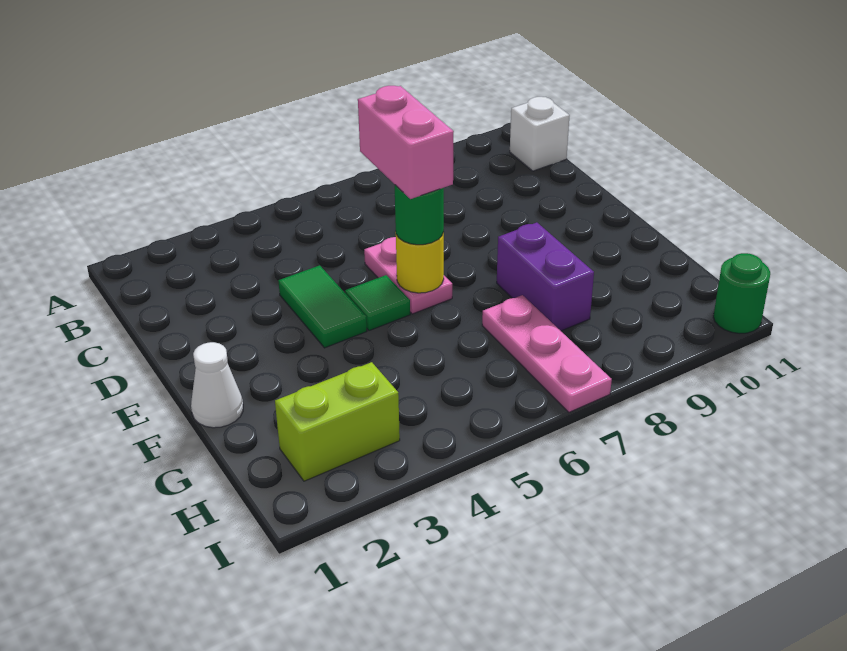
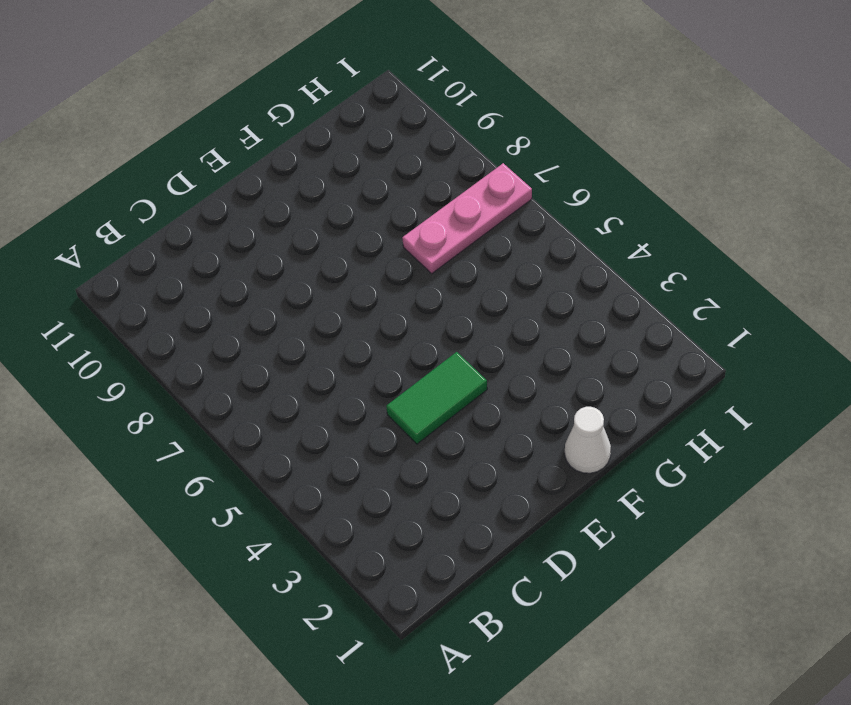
none -> white 1x1 brick [510,97,570,171]
none -> pink 1x2 plate [364,237,452,314]
none -> green 1x1 tile [345,275,410,331]

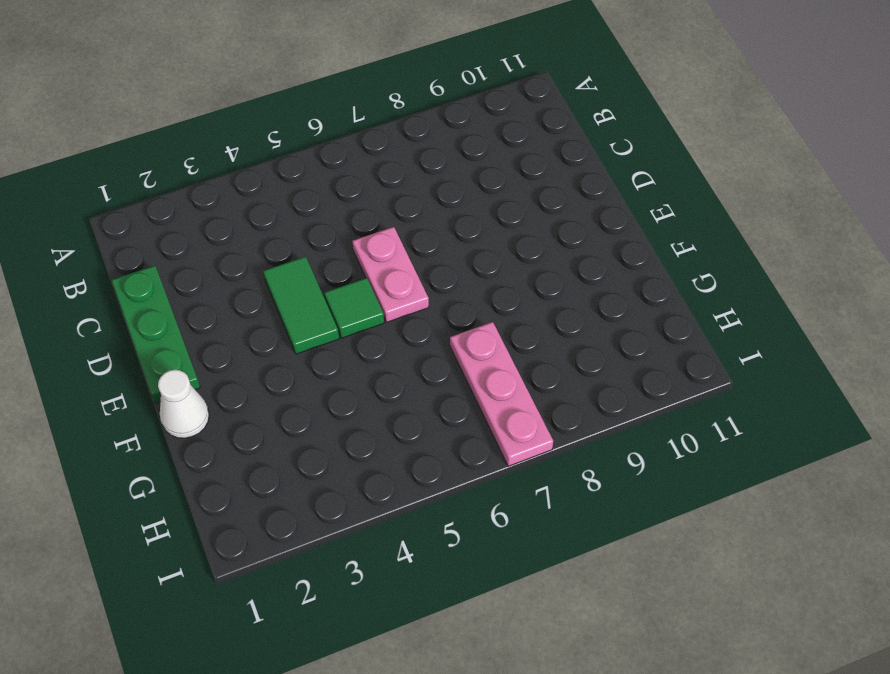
green 1x3 plate [112,266,200,404] -> none
none -> white 1x1 brick [510,97,570,171]
none -> purple 1x2 brick [497,222,594,331]
none -> lime 1x2 brick [275,362,400,481]

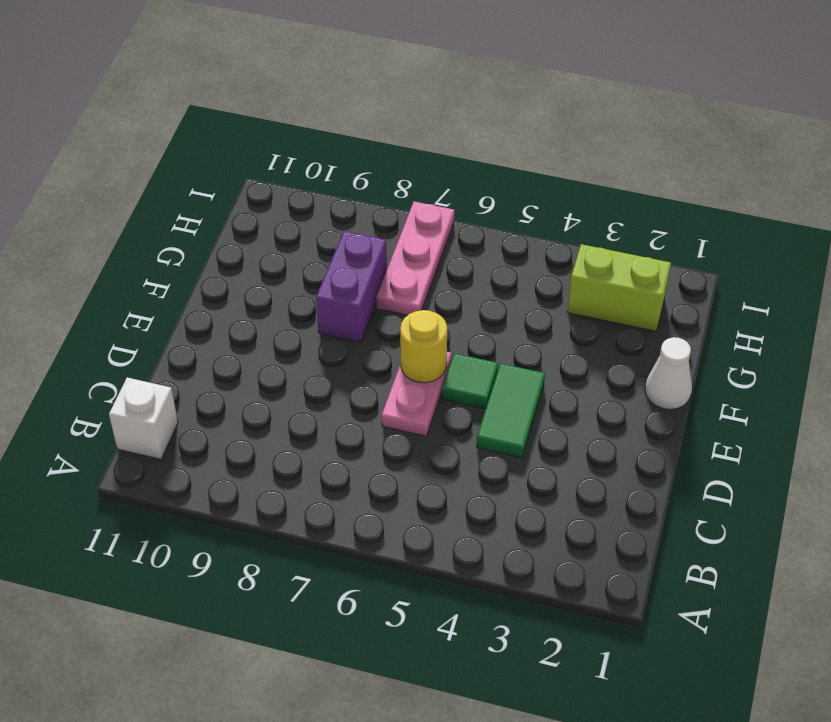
none -> green 1x1 round brick [713,253,770,333]
none -> green 1x1 round brick [395,185,444,245]
none -> pink 1x2 brick [358,86,454,199]

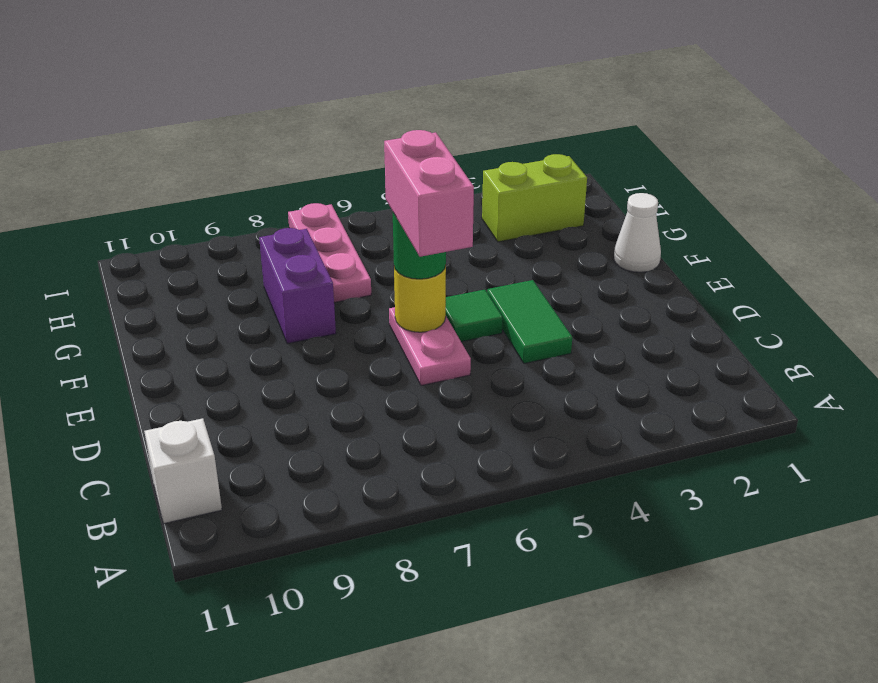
none -> green 1x1 round brick [713,253,770,333]

